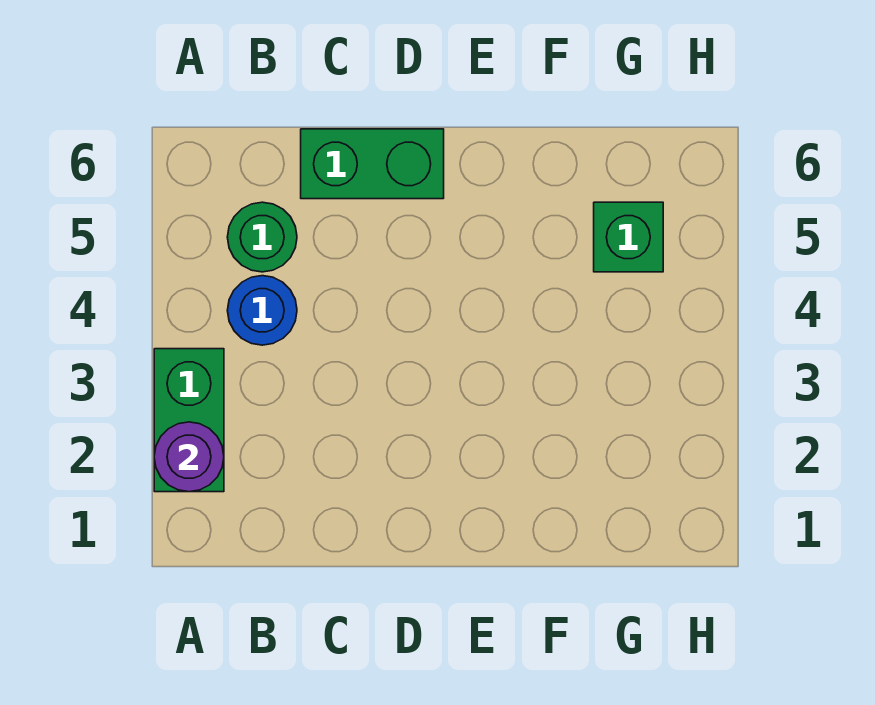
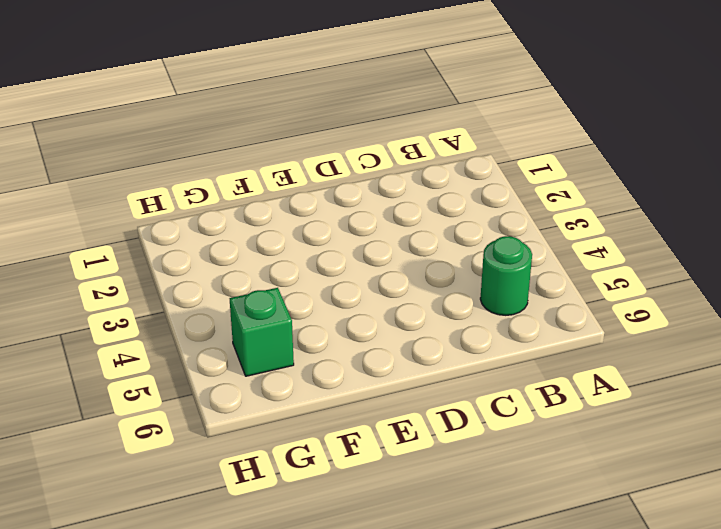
none -> green 1x2 brick [154,349,224,492]
none -> blue 1x1 round brick [227,276,297,345]

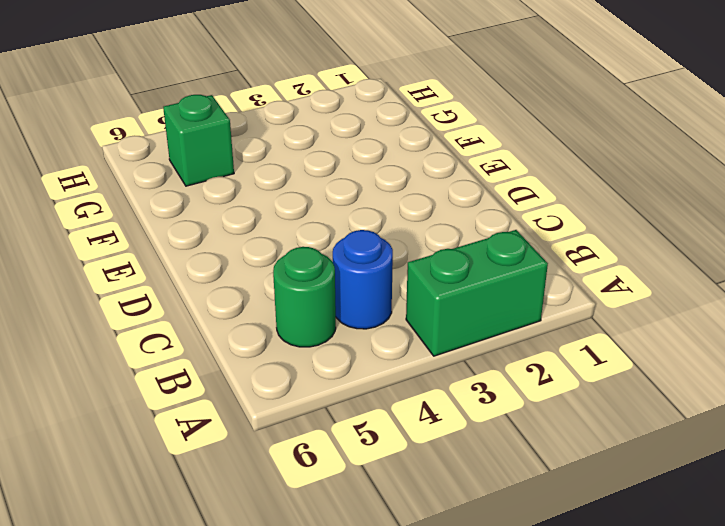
none -> green 1x2 brick [301,129,444,199]
none -> purple 1x1 round brick [154,422,224,492]

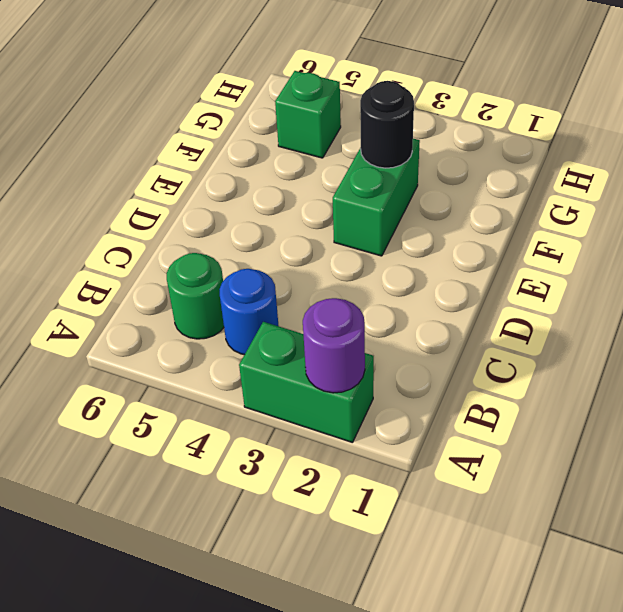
green 1x2 brick [333,139,420,256] -> green 1x2 brick moved to [301,129,444,199]
black 1x1 round brick [360,81,414,168] -> none

